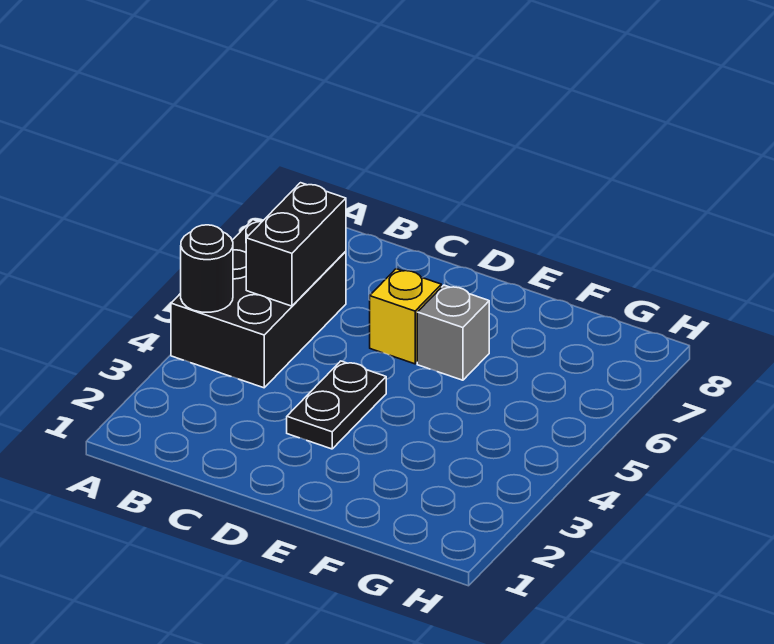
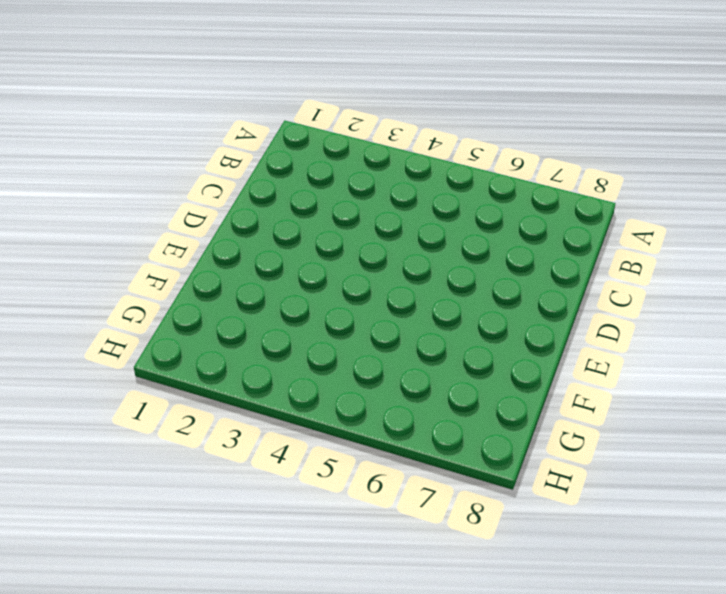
none -> black 2x3 brick [171,220,346,388]
none -> black 1x2 plate [287,361,386,449]

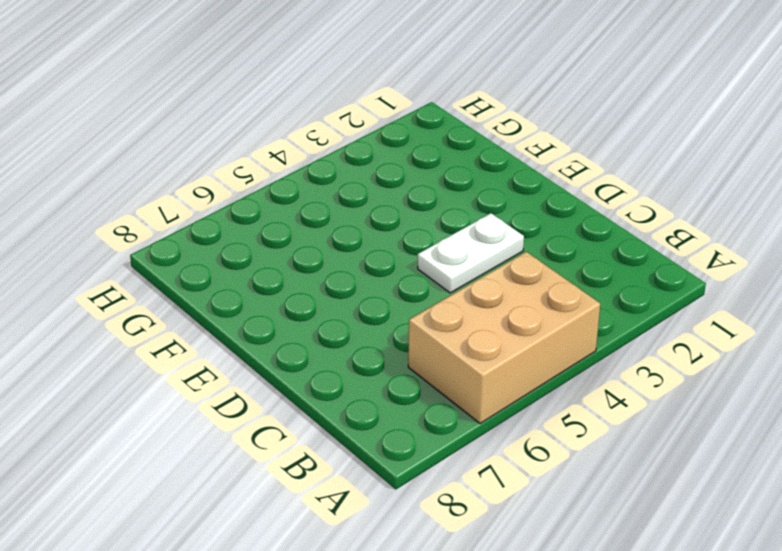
tan 2x3 brick [408,252,600,424] -> black 2x3 brick [171,220,346,388]
white 1x2 plate [418,213,524,293] -> black 1x2 plate [287,361,386,449]
none -> yellow 1x1 brick [370,269,441,364]
none -> grey 1x1 brick [417,285,489,380]

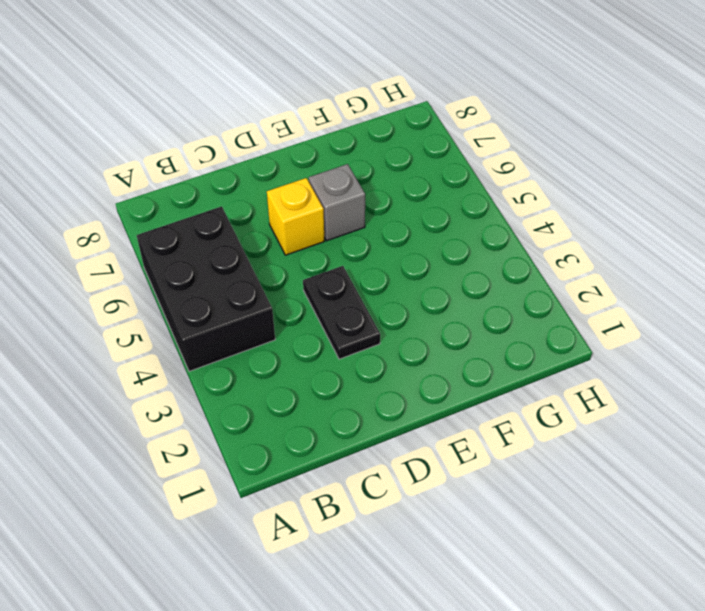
none -> black 1x1 round brick [181,225,233,312]
none -> black 1x2 brick [246,183,346,306]

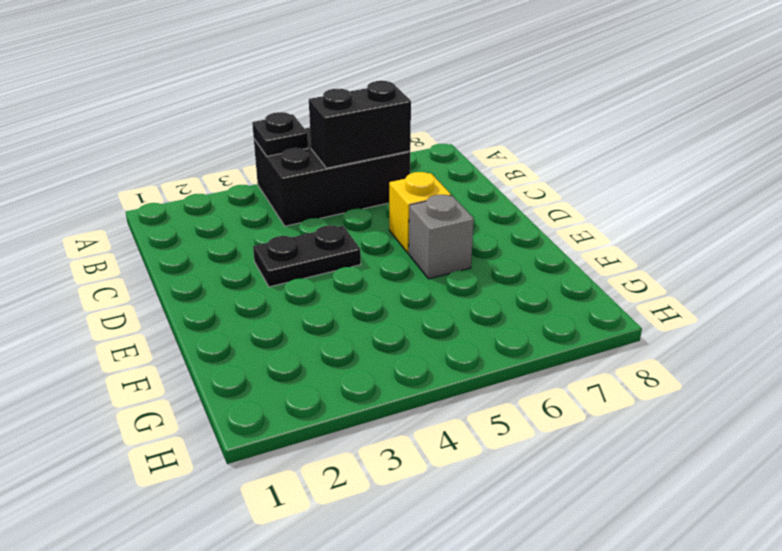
black 1x1 plate [252,112,308,156] -> black 1x1 round brick [181,225,233,312]

